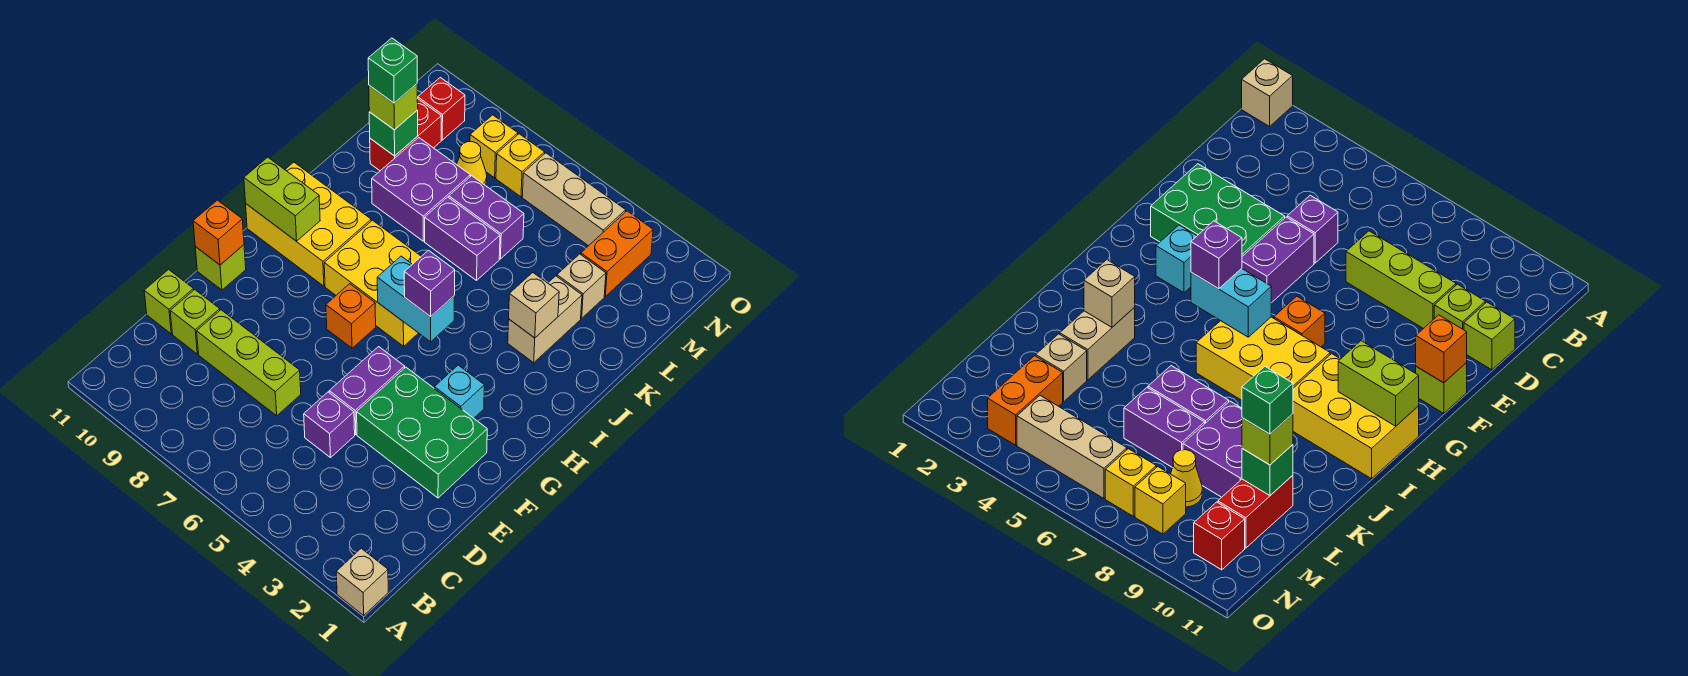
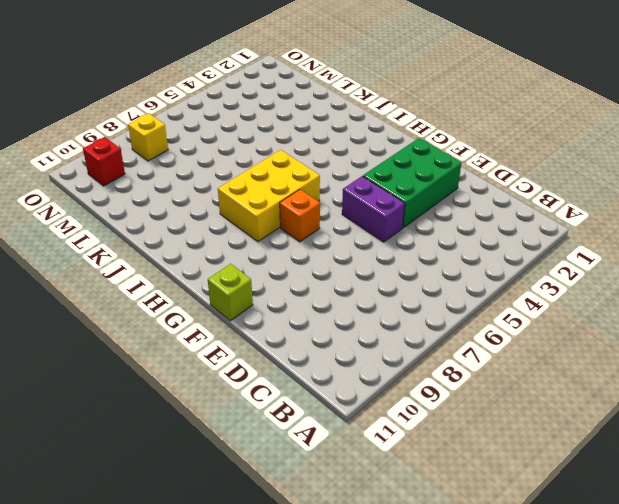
none -> tan 1x1 brick [336,548,388,615]
none -> purple 1x1 brick [304,392,355,458]
none -> lime 1x3 brick [197,310,301,416]
none -> lime 1x1 brick [170,290,220,354]

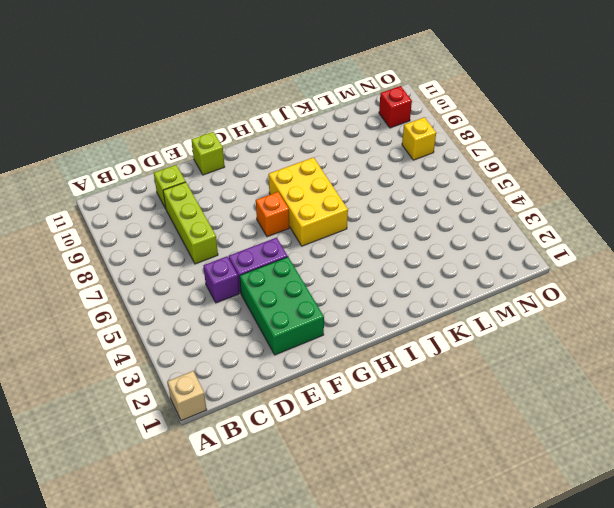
none -> lime 1x1 brick [144,269,194,334]
none -> cyan 1x1 brick [434,365,484,418]
none -> yellow 2x3 brick [246,162,371,286]
none -> tan 1x2 brick [508,276,582,363]

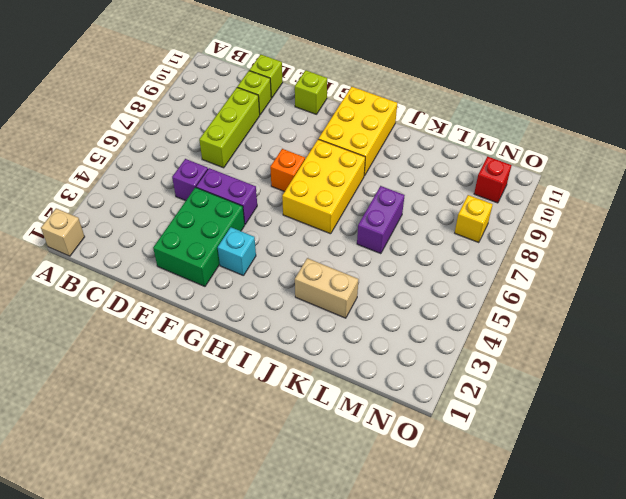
none -> purple 2x2 brick [372,138,470,241]
none -> tan 1x1 brick [557,254,606,318]
none -> purple 1x2 brick [449,176,524,259]
none -> red 1x2 brick [370,98,441,171]

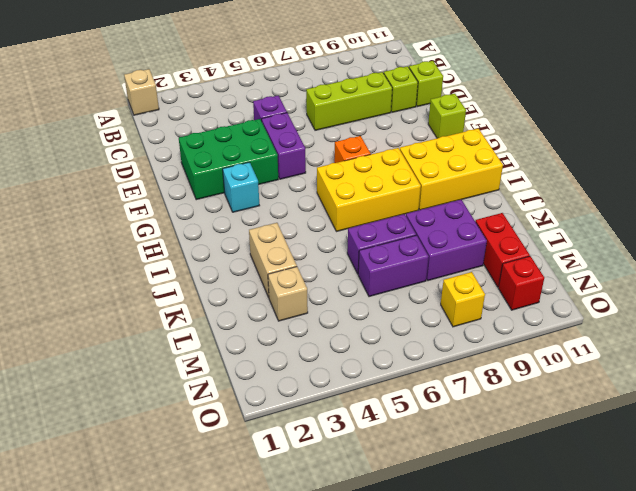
none -> orange 1x2 brick [581,211,653,296]
none -> yellow 1x1 cone [457,142,487,185]
none -> tan 1x3 brick [522,153,626,246]
none -> yellow 1x1 brick [496,134,545,197]

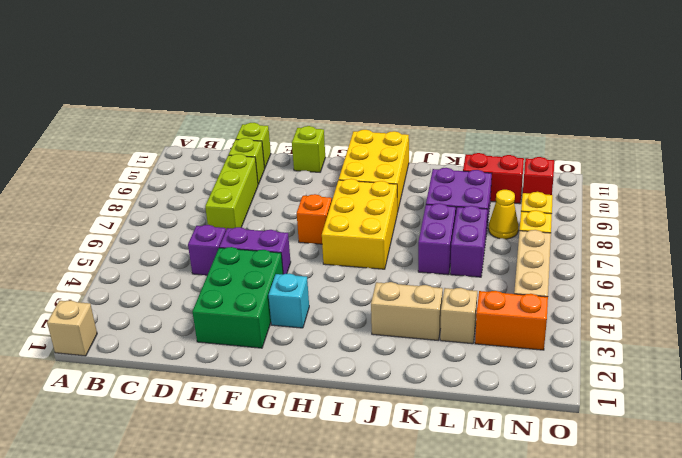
none -> orange 1x1 brick [193,200,244,265]
none -> cyan 1x2 brick [377,256,454,342]
none -> lime 1x2 brick [244,157,320,241]
none -> tan 1x1 brick [509,273,559,338]

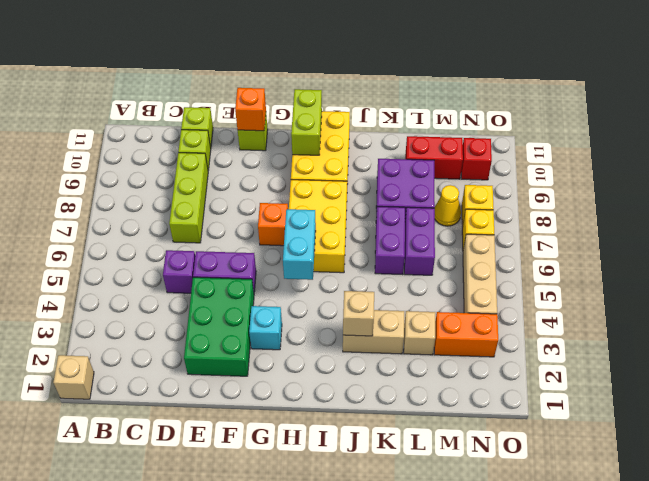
none -> green 1x1 brick [369,110,418,156]
none -> purple 1x1 brick [404,250,455,317]
none -> lime 1x1 brick [369,84,418,130]
none -> green 1x1 brick [368,38,417,103]

